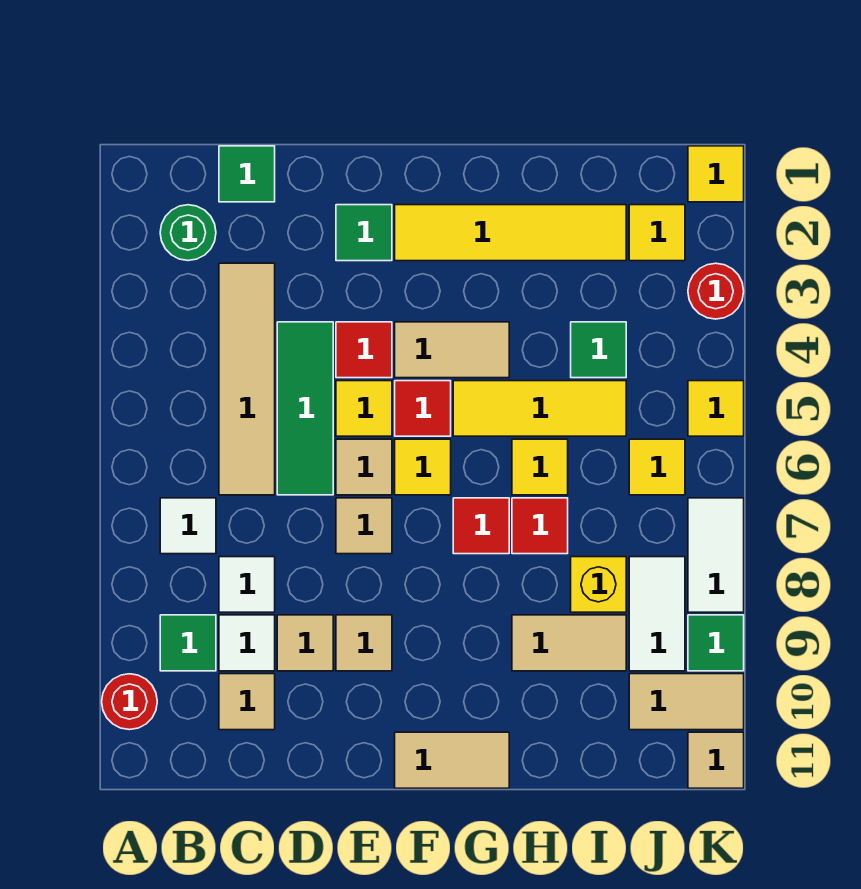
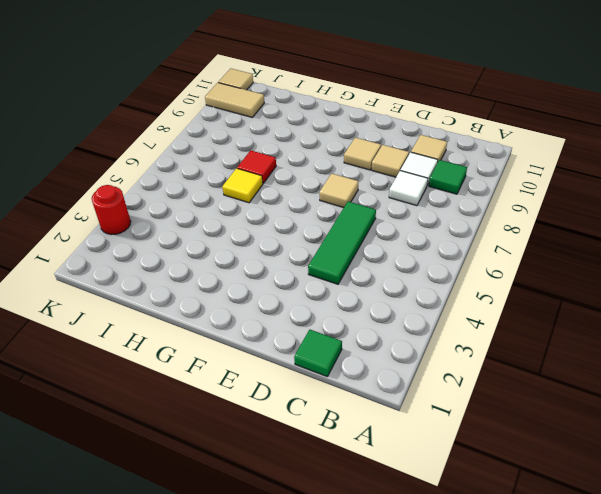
none -> red 1x1 round brick [102,674,157,730]
none -> green 1x1 round brick [160,205,216,261]
none -> white 1x1 tile [160,498,216,554]
none -> tan 1x4 tile [219,263,275,495]

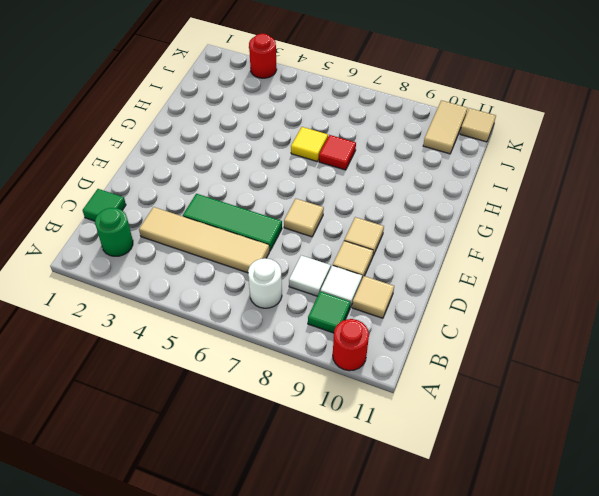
white 1x1 round brick [248,258,282,308] -> white 1x1 tile [160,498,216,554]
none -> green 1x1 tile [336,205,392,261]
none -> red 1x1 tile [336,322,392,378]
none -> yellow 1x1 tile [336,381,392,436]
none -> tan 1x1 tile [336,439,392,495]

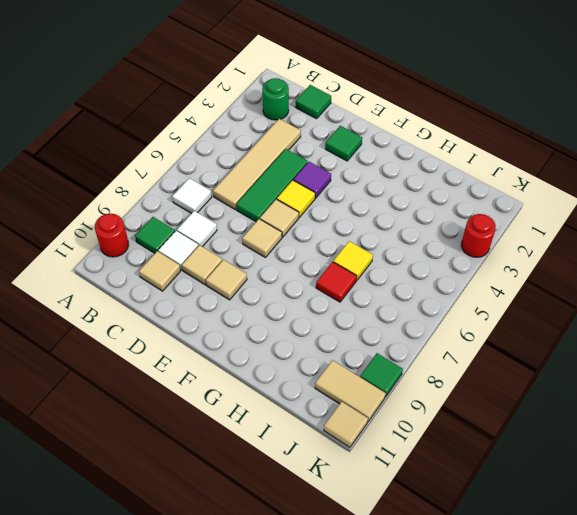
purple 1x1 tile [293,162,331,198] -> red 1x1 tile [336,322,392,378]
none -> yellow 1x4 tile [395,205,626,261]
none -> tan 1x2 tile [395,322,509,378]
none -> red 1x1 tile [395,381,451,436]
none -> yellow 1x1 tile [395,439,451,495]

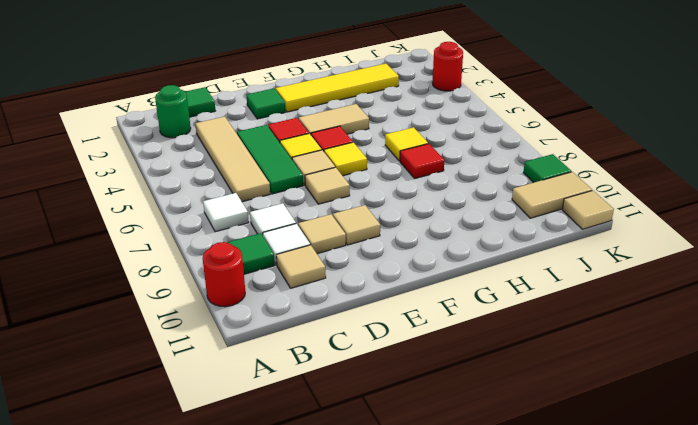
none -> tan 1x2 tile [395,732,509,788]
none -> yellow 1x3 tile [453,381,626,436]
none -> red 1x1 tile [453,498,509,554]
none -> tan 1x2 tile [512,615,626,671]

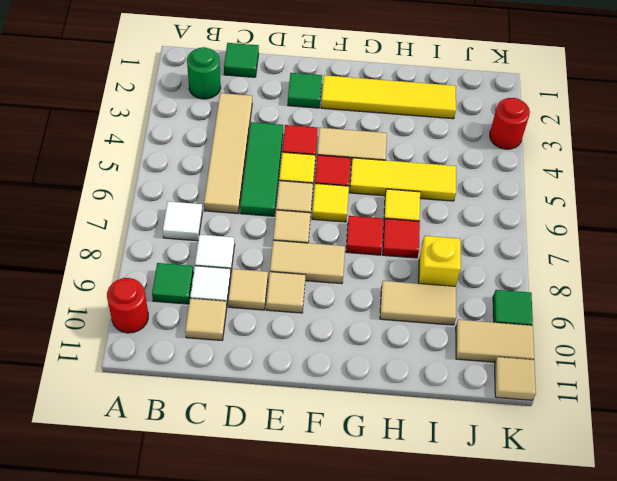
tan 1x2 tile [270,240,345,284] -> tan 1x2 tile moved to [395,732,509,788]
none -> green 1x1 tile [571,322,626,378]
none -> yellow 1x1 tile [629,205,685,261]
none -> yellow 1x1 tile [629,439,685,495]
none -> white 1x2 tile [629,557,685,671]

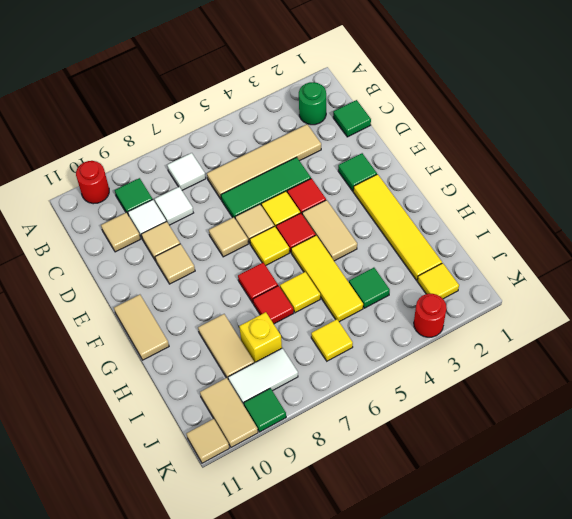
none -> yellow 1x1 tile [688,146,744,202]
none -> yellow 1x1 tile [688,381,744,436]
none -> white 1x2 tile [688,498,744,612]

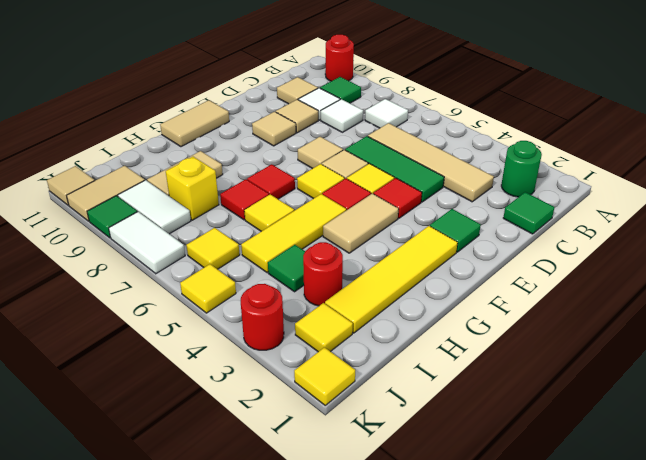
red 1x1 round brick [303,242,343,306] -> none

